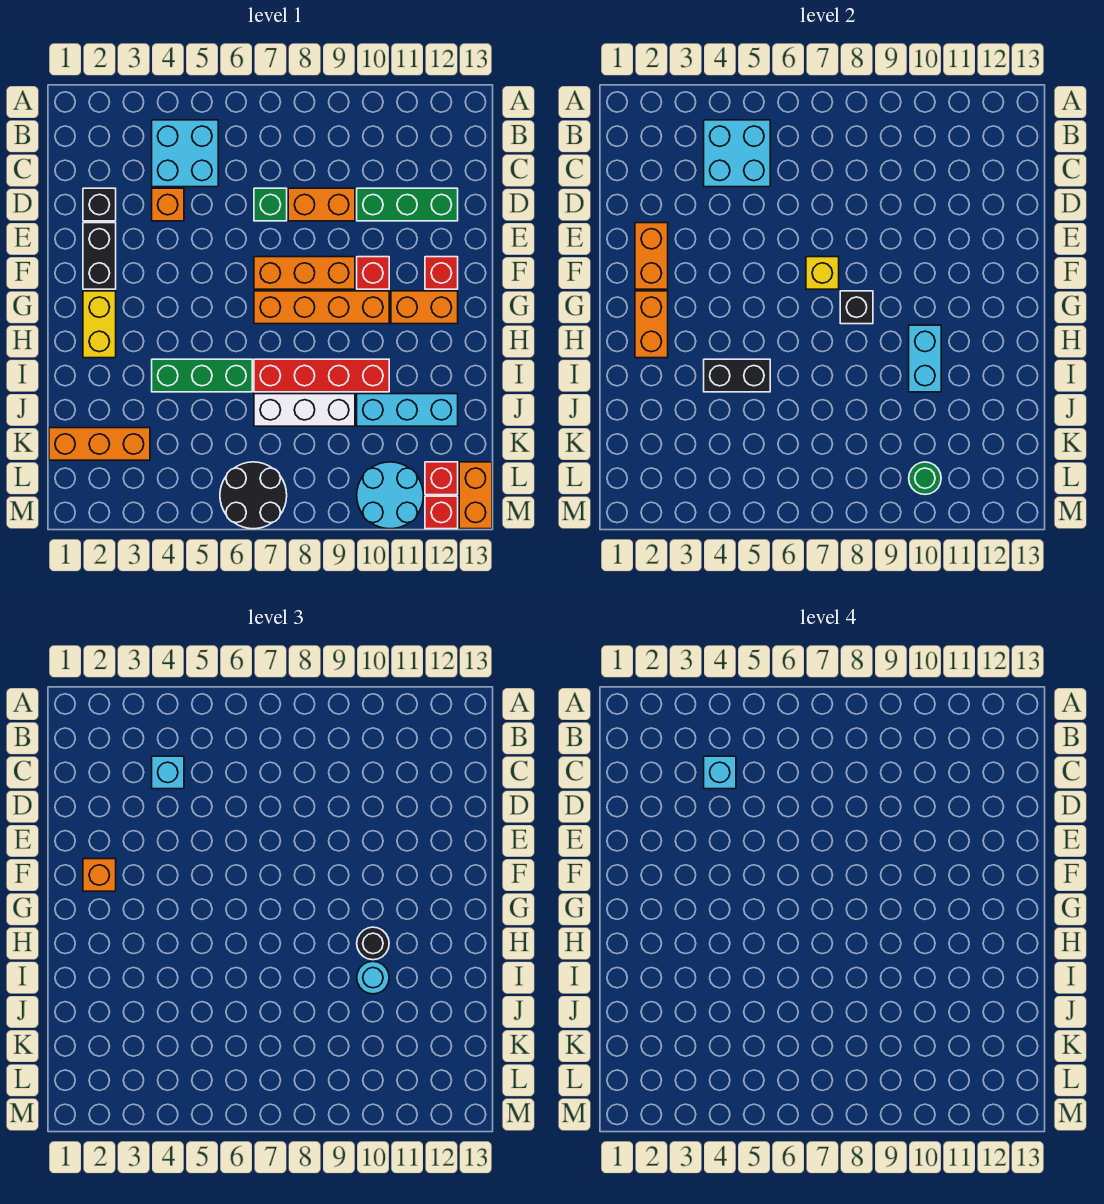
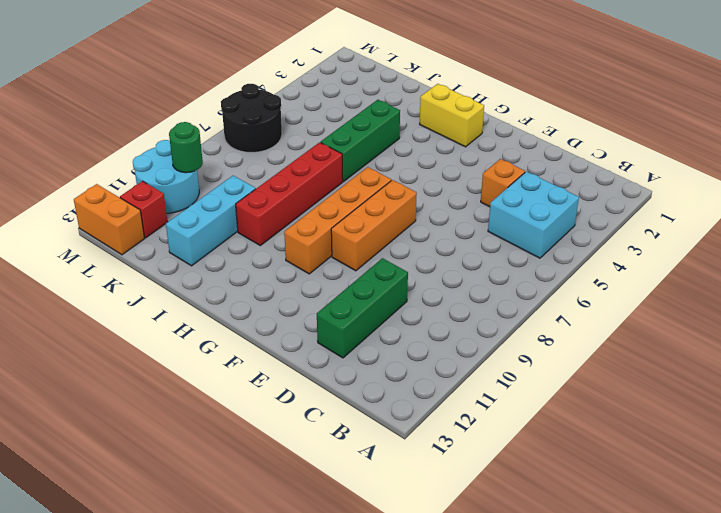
none -> black 1x1 brick [83,188,116,221]
none -> green 1x1 brick [254,188,287,221]
none -> orange 1x2 brick [288,188,355,221]
none -> black 1x2 brick [83,223,116,289]

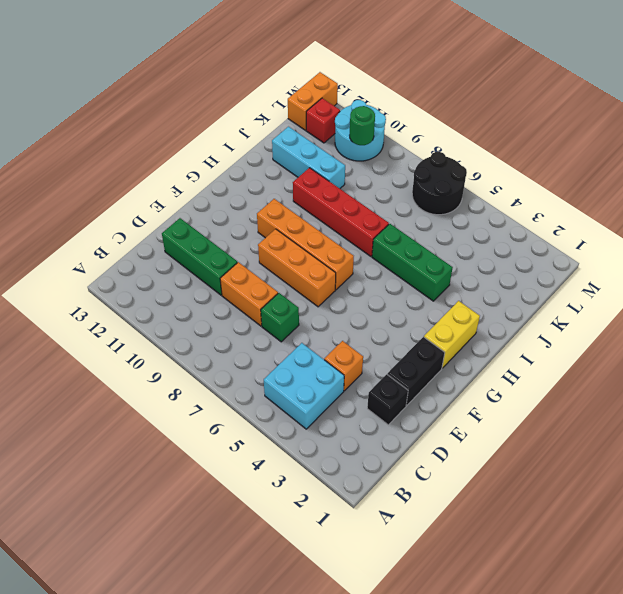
none -> red 1x1 brick [357,257,389,289]
none -> red 1x1 brick [425,257,458,289]
none -> orange 1x2 brick [391,291,458,324]
none -> white 1x3 brick [254,394,355,426]

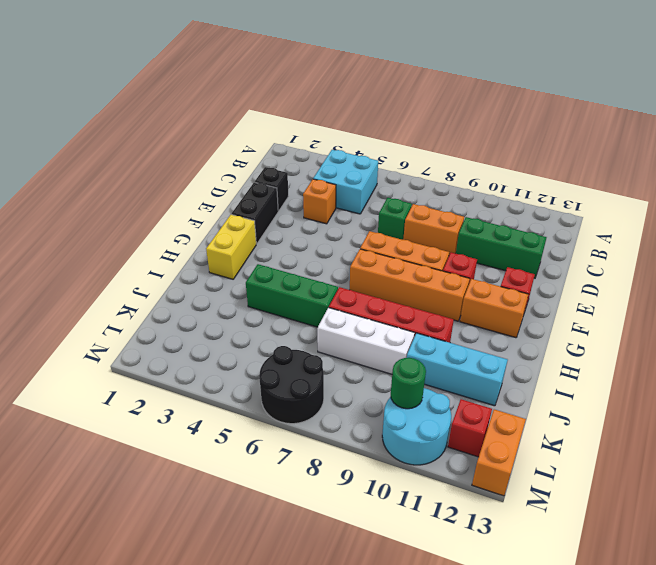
none -> orange 1x3 brick [49,428,150,460]
none -> red 1x1 brick [425,496,458,529]
none -> cyan 2x2 brick [704,120,770,187]
none -> orange 1x2 brick [635,223,668,289]

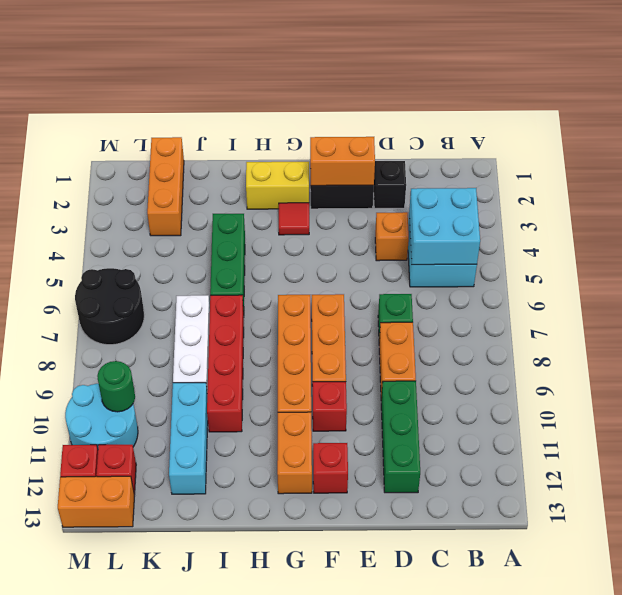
red 1x1 tile [279,203,309,235] -> none
none -> yellow 1x1 brick [806,257,839,289]
none -> orange 1x2 brick [635,291,668,358]
none -> black 1x1 brick [840,291,873,324]
none -> cyan 1x2 brick [909,325,941,392]

